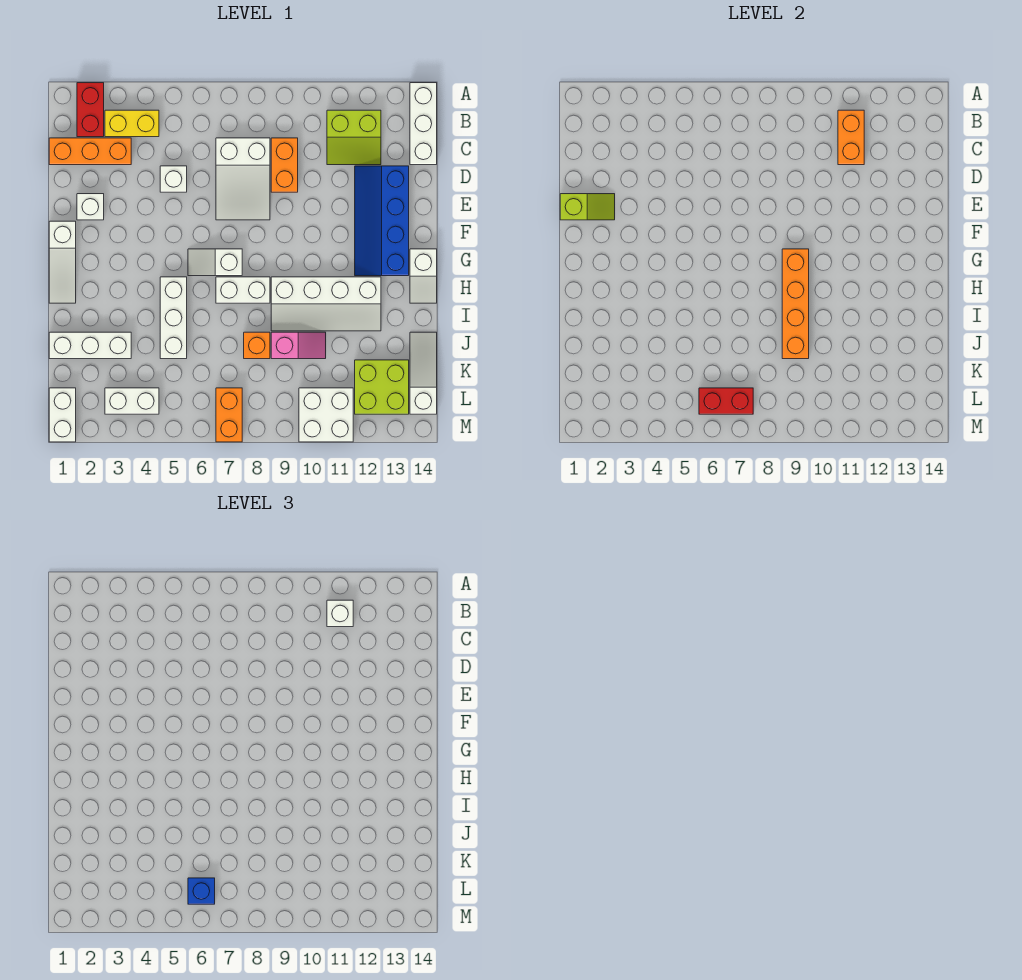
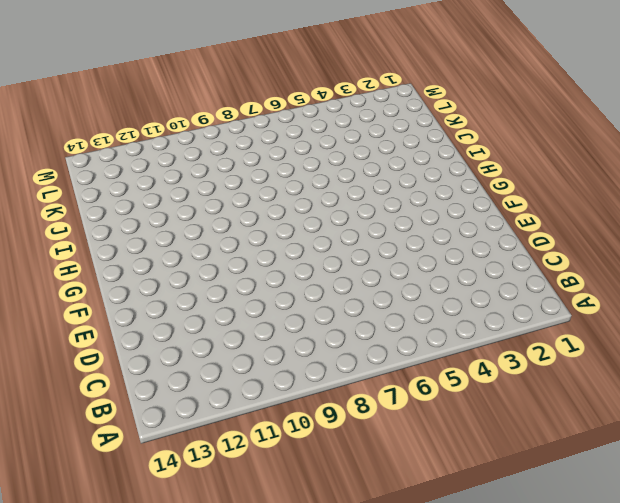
none -> red 1x2 brick [77,83,104,137]
none -> white 1x3 brick [410,83,437,165]
none -> yellow 1x2 brick [105,110,159,137]
none -> lime 2x2 slope [327,110,381,165]

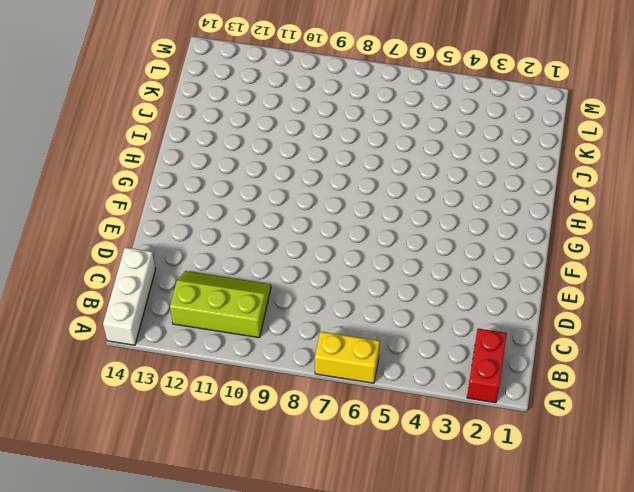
yellow 1x2 brick [315,332,380,383] -> yellow 1x2 brick moved to [105,110,159,137]
lime 2x3 slope [170,271,271,338] -> lime 2x2 slope [327,110,381,165]
none -> orange 1x3 brick [49,138,131,165]
none -> white 2x3 slope [216,138,270,220]
none -> orange 1x2 brick [271,138,298,192]
none -> white 1x1 brick [160,166,187,192]

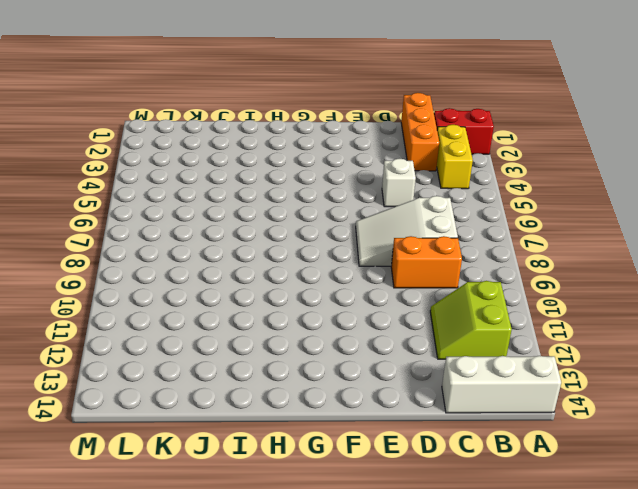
none -> blue 2x4 slope [355,166,409,276]
none -> white 1x1 brick [77,194,104,220]
none -> white 1x3 slope [49,221,76,303]
none -> white 1x2 slope [188,249,242,276]

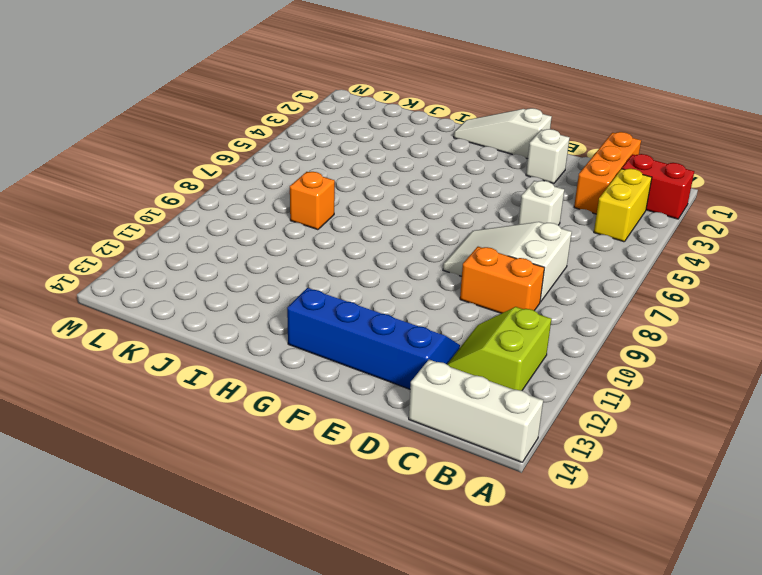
none -> white 1x2 slope [188,249,242,276]
none -> white 1x2 slope [410,249,437,303]
none -> white 1x3 brick [160,277,187,359]
none -> white 1x2 brick [216,277,270,303]

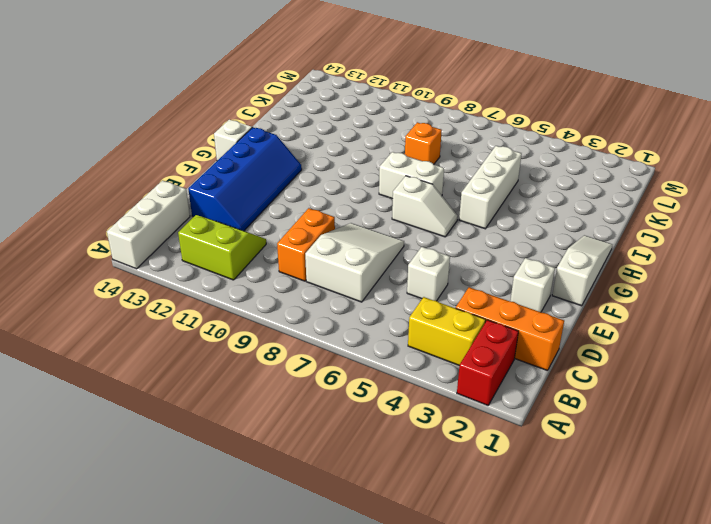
none -> white 2x4 slope [271,277,381,331]
none -> white 1x3 brick [49,332,131,359]
none -> pink 1x2 slope [271,332,326,359]
none -> white 1x3 slope [410,332,437,414]

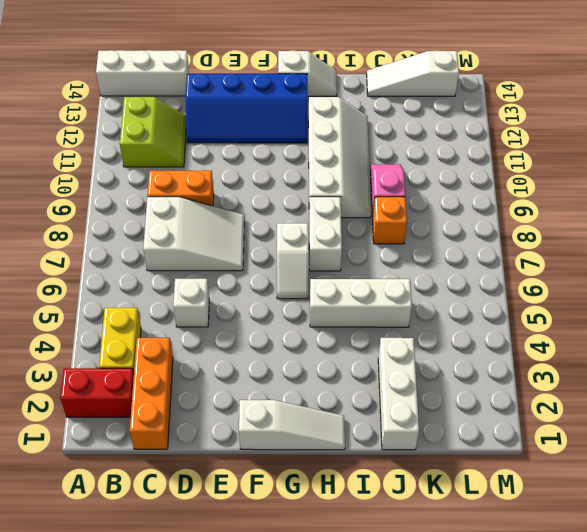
none -> white 1x1 brick [77,194,104,220]
none -> lime 2x2 brick [355,360,409,414]
none -> white 1x2 brick [49,388,76,442]
none -> white 1x2 brick [105,388,159,414]

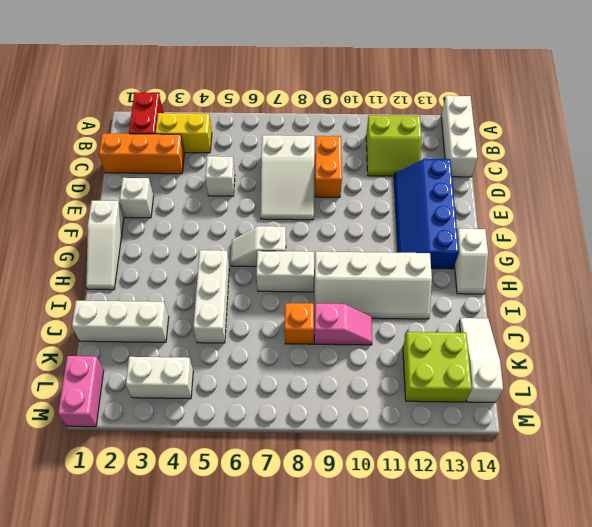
pink 1x2 brick [58,356,104,427] -> white 1x2 brick [49,388,76,442]
none -> orange 1x2 brick [216,388,242,442]
none -> white 2x2 brick [299,388,353,442]
none -> orange 1x2 brick [838,110,864,165]
none -> lime 1x2 slope [560,194,615,220]

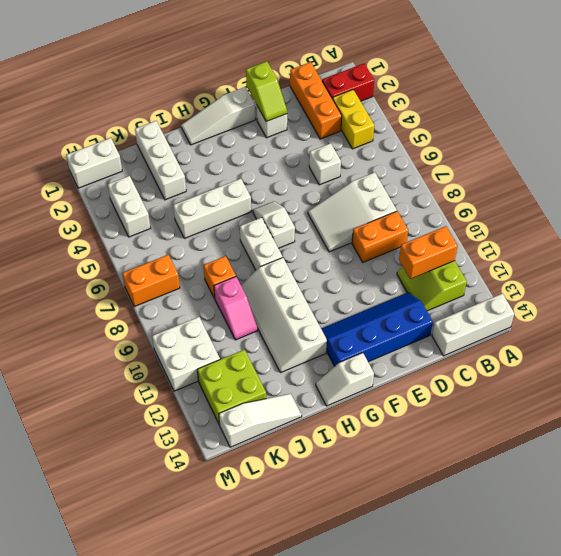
none -> orange 1x4 brick [782,249,809,359]
none -> red 1x2 brick [699,388,753,414]
none -> white 1x1 brick [327,600,353,627]
none -> blue 1x1 brick [188,878,215,904]

